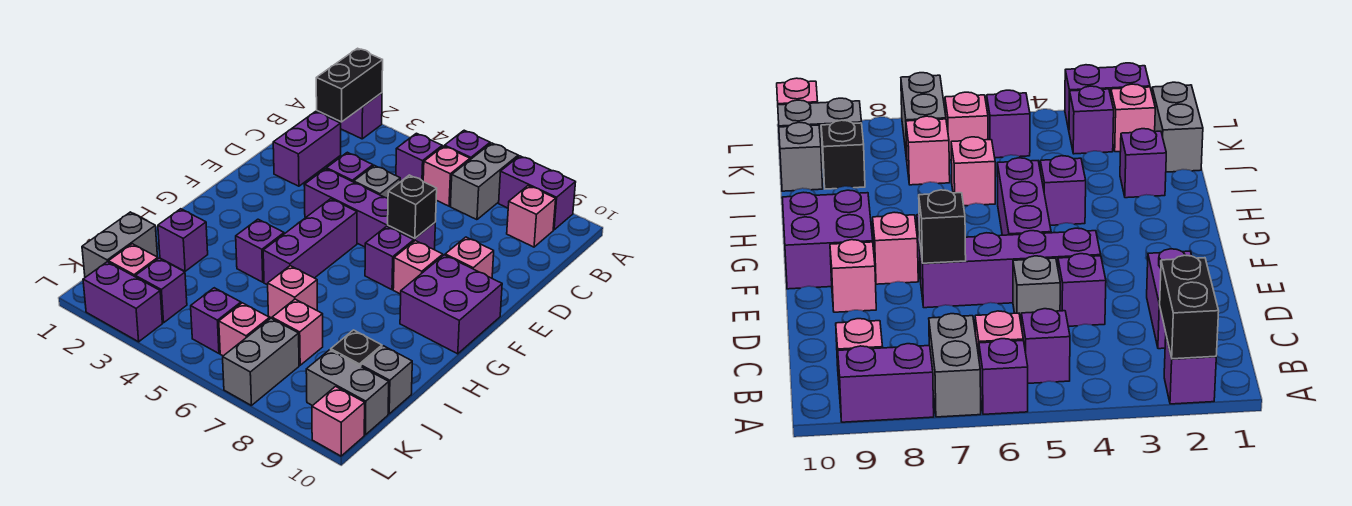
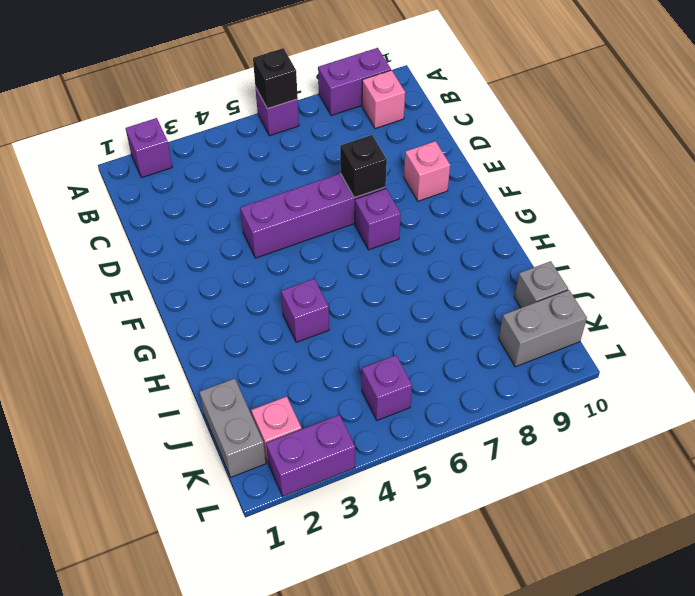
black 1x1 brick [253,48,298,109] -> black 1x1 brick moved to [331,330,382,366]
none -> grey 1x2 brick [450,143,518,220]
none -> purple 1x1 brick [396,133,442,182]
none -> pink 1x1 brick [423,146,470,206]
none -> purple 1x2 brick [273,111,341,186]

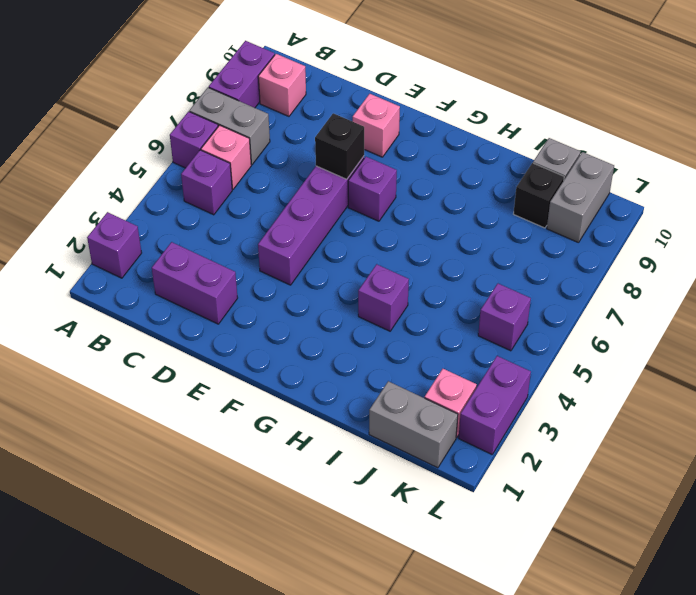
none -> purple 1x1 brick [327,152,373,182]
none -> grey 1x1 brick [354,165,400,198]
none -> purple 1x3 brick [263,199,357,285]
none -> pink 1x1 brick [393,241,443,294]

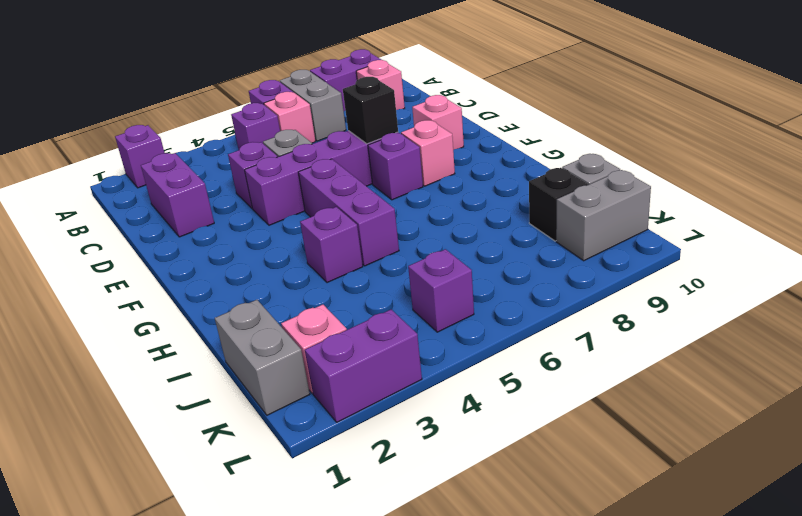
none -> purple 2x2 brick [400,255,502,354]
none -> purple 1x1 brick [158,209,208,271]
none -> pink 1x1 brick [268,266,317,318]
none -> pink 1x1 brick [272,299,323,365]

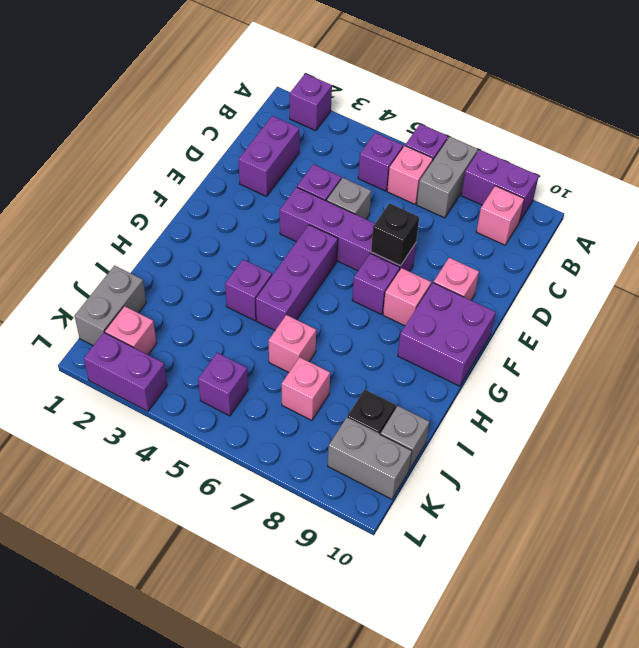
none -> purple 1x1 brick [158,209,208,271]
none -> purple 1x1 brick [135,258,187,323]
none -> pink 1x1 brick [219,303,270,356]
none -> grey 1x2 brick [223,318,299,406]

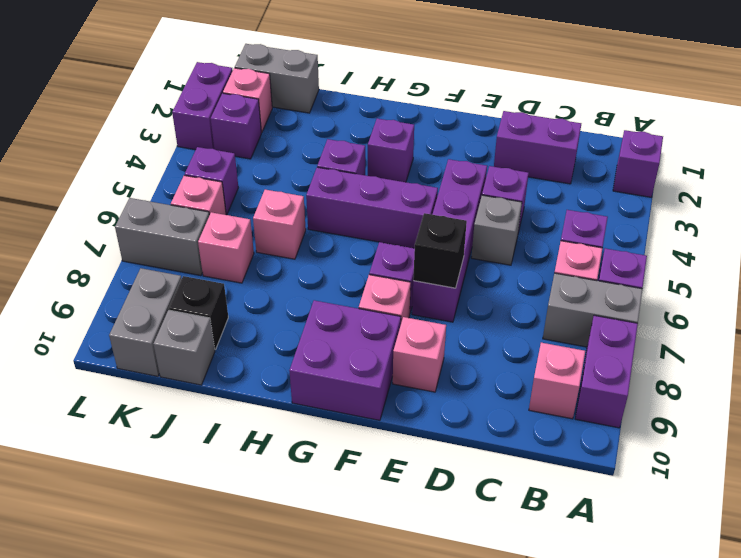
purple 1x1 brick [368,119,414,182] -> purple 1x1 brick moved to [158,209,208,271]
none -> pink 1x1 brick [312,387,365,456]
none -> black 1x2 brick [316,48,383,122]

